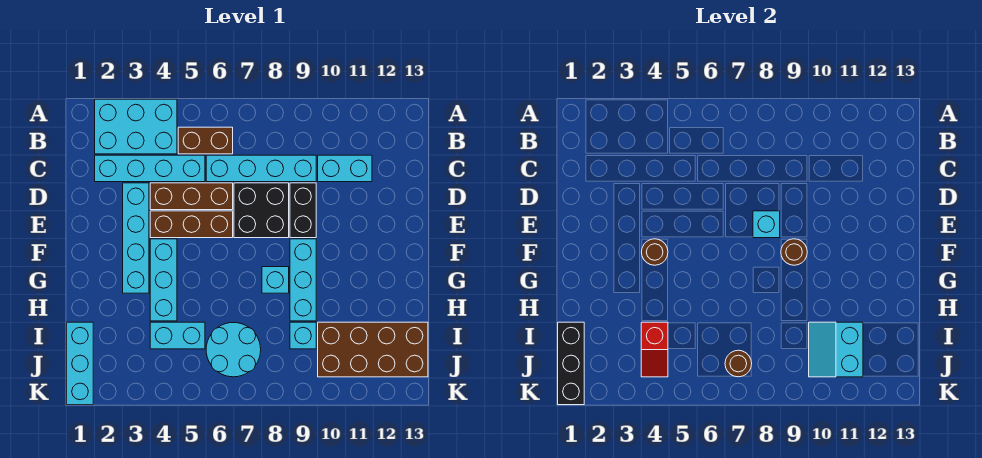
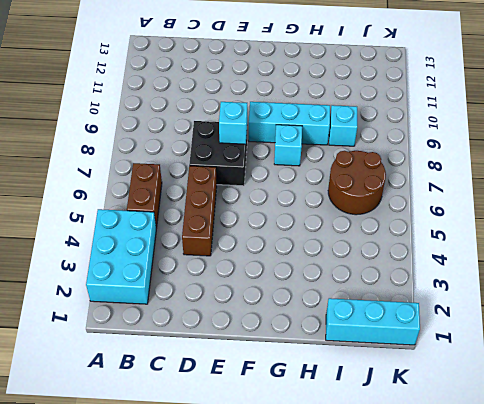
brown 2x2 round brick [328,151,386,215] -> cyan 2x2 round brick [206,323,261,377]
none -> cyan 1x4 brick [95,155,205,182]
none -> cyan 1x4 brick [206,155,316,182]
none -> cyan 1x2 brick [318,155,372,182]

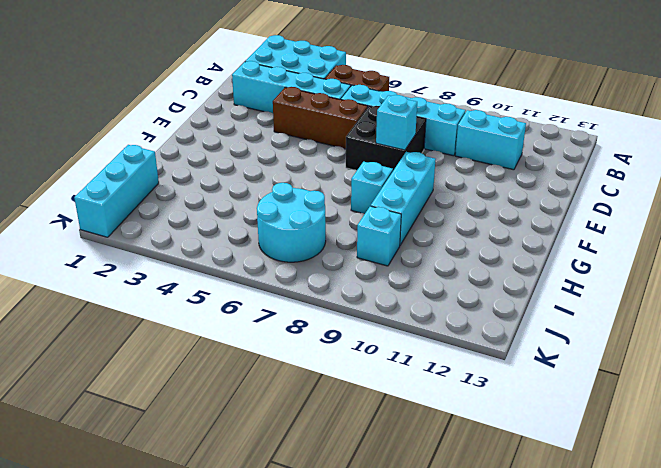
none -> cyan 1x4 brick [123,183,149,293]
none -> black 1x2 brick [290,183,316,238]
none -> brown 1x3 brick [150,211,233,238]

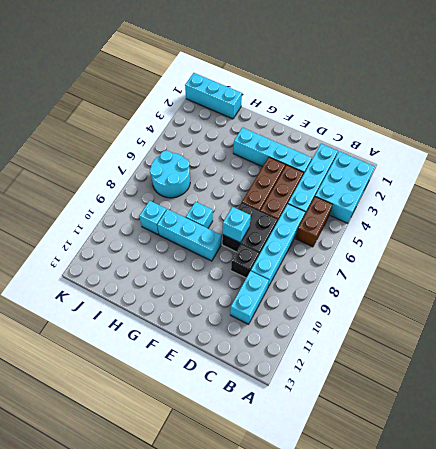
black 1x1 brick [231,245,259,278] -> black 1x2 brick [290,183,316,238]
none -> cyan 1x3 brick [150,239,177,321]
none -> cyan 1x2 brick [150,322,205,349]
none -> brown 2x4 brick [318,322,428,377]

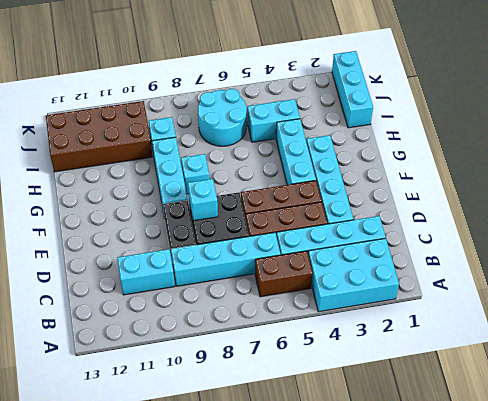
none -> brown 1x1 round brick [642,239,668,265]
none -> brown 1x1 round brick [781,239,807,265]
none -> black 1x3 brick [558,322,584,405]

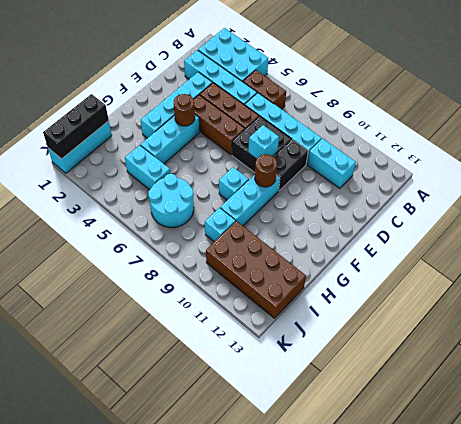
none -> red 1x2 slope [641,322,668,377]
none -> cyan 2x2 slope [809,322,863,377]
none -> brown 1x1 round brick [725,350,752,377]

